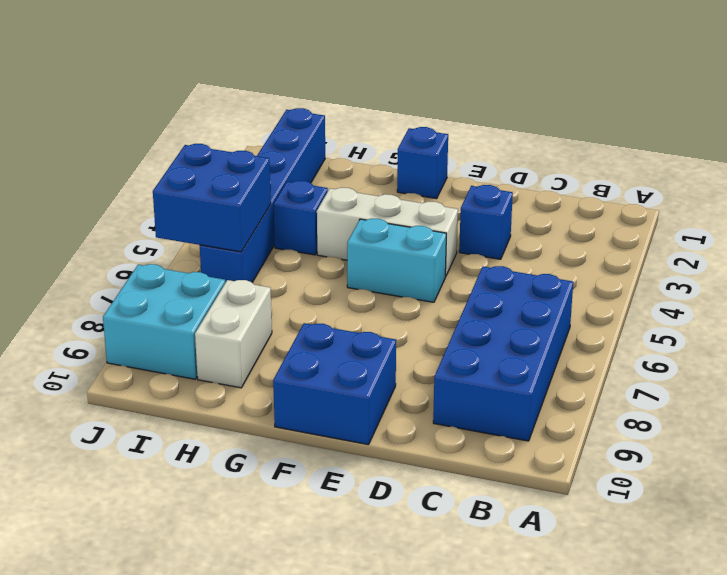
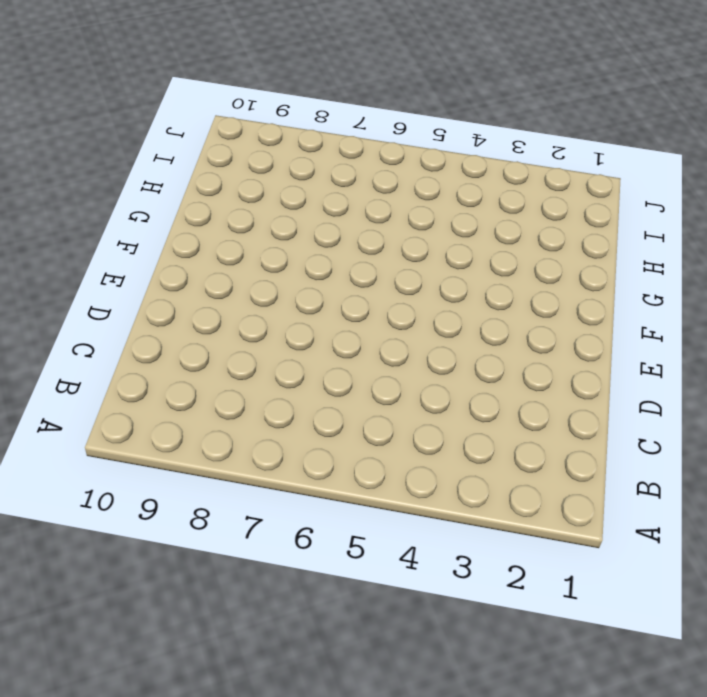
none -> blue 2x4 brick [433,266,573,441]
none -> blue 1x1 brick [459,185,513,259]

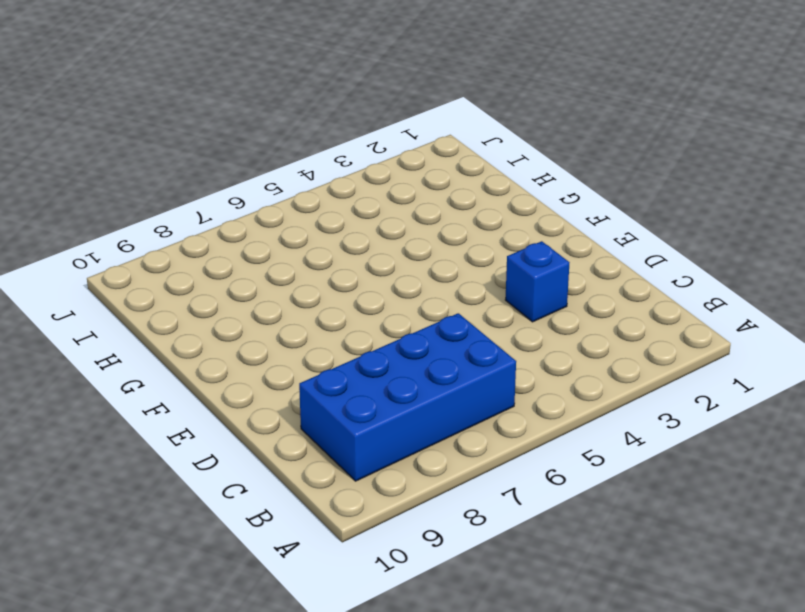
none -> white 1x3 brick [317,187,458,277]
none -> cyan 1x2 brick [347,218,446,302]

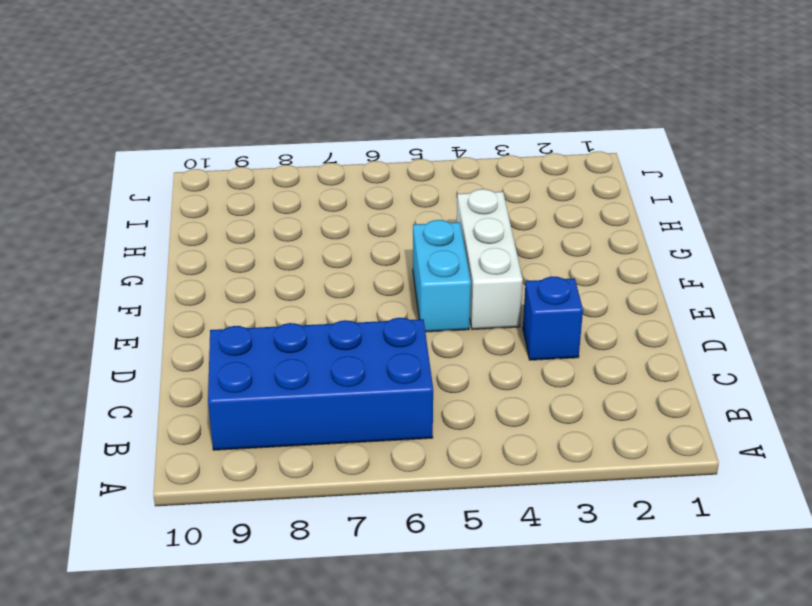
none -> blue 2x2 brick [273,323,396,445]
none -> blue 1x1 brick [397,127,448,199]

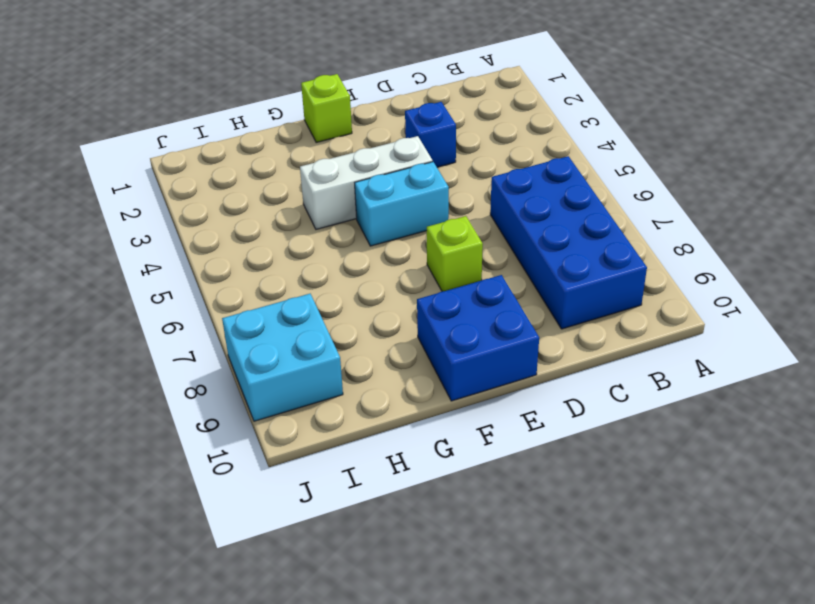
lime 1x1 brick [427,216,483,291] -> none
lime 1x1 brick [301,74,352,142] -> blue 1x1 brick [397,127,448,199]
none -> blue 1x1 brick [274,181,328,255]
none -> white 1x2 brick [195,280,272,388]

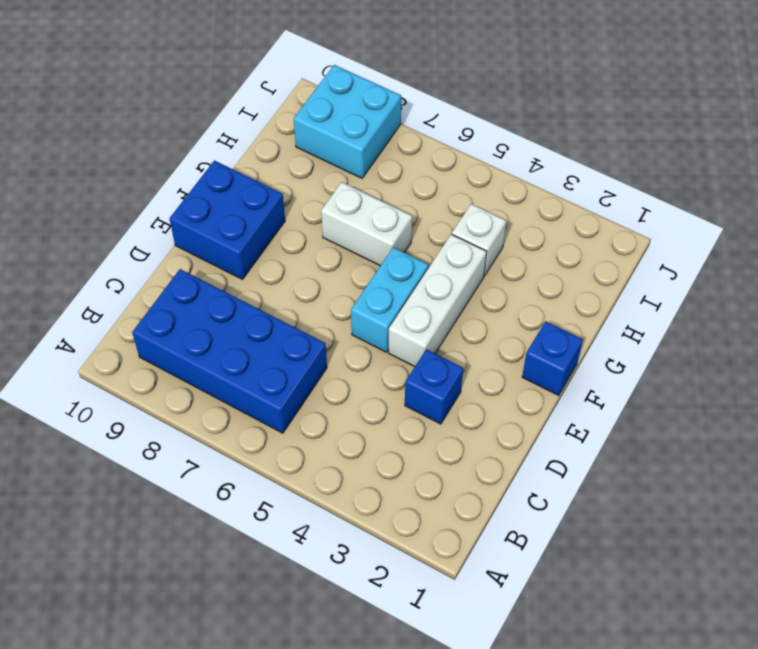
white 1x2 brick [321,182,412,266] -> white 1x2 brick moved to [195,280,272,388]
white 1x1 brick [452,204,506,276] -> blue 1x1 brick [274,181,328,255]
none -> blue 1x6 brick [200,108,325,283]
none -> blue 2x2 brick [153,144,271,252]

